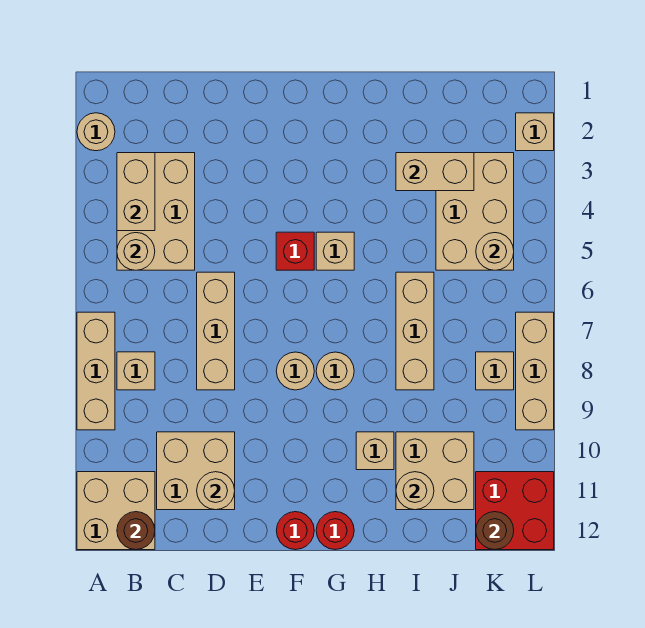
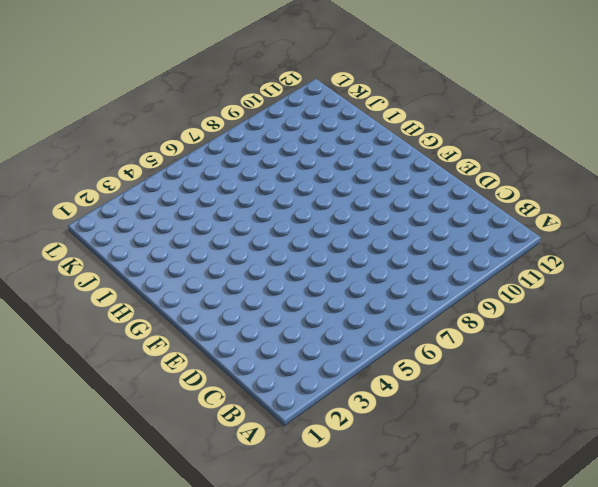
none -> tan 1x1 round brick [77,113,115,151]
none -> tan 1x3 brick [77,312,115,430]
none -> tan 2x2 brick [77,472,155,550]

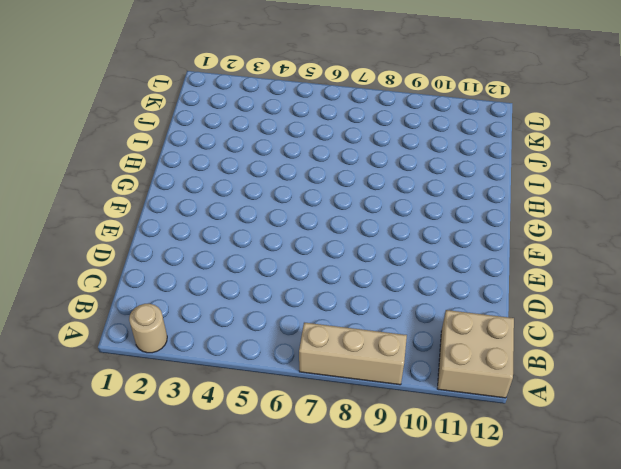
none -> tan 2x3 brick [117,153,195,270]
none -> tan 1x1 brick [117,352,155,390]
none -> tan 2x2 brick [157,432,235,510]

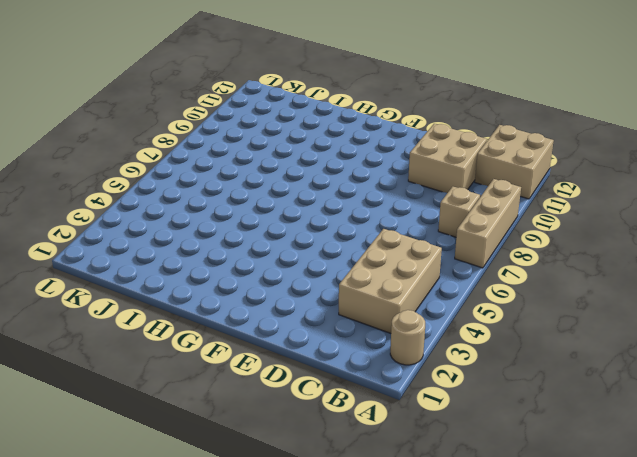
none -> tan 1x3 brick [197,272,235,390]
none -> red 1x1 brick [276,232,314,270]
none -> tan 1x1 round brick [276,352,314,390]

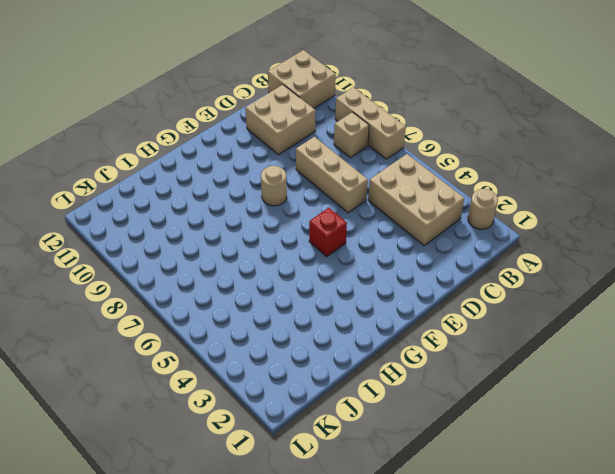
none -> red 1x1 round brick [276,512,314,550]
none -> tan 1x1 brick [316,232,354,270]
none -> tan 1x1 round brick [316,352,354,390]

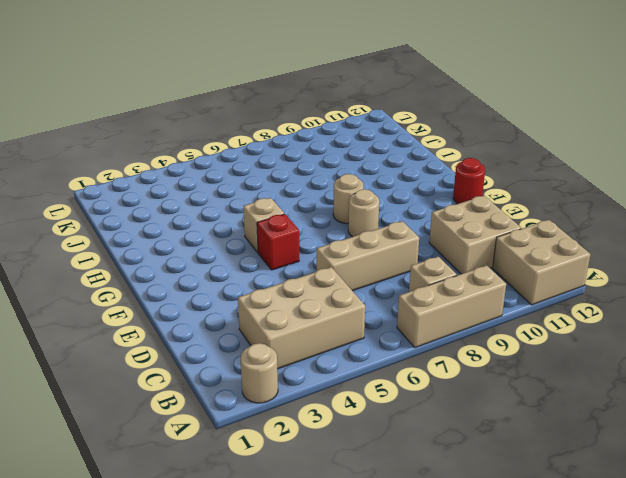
none -> red 1x1 round brick [316,512,354,550]
none -> tan 1x1 brick [356,432,394,470]
none -> tan 1x3 brick [396,272,434,390]

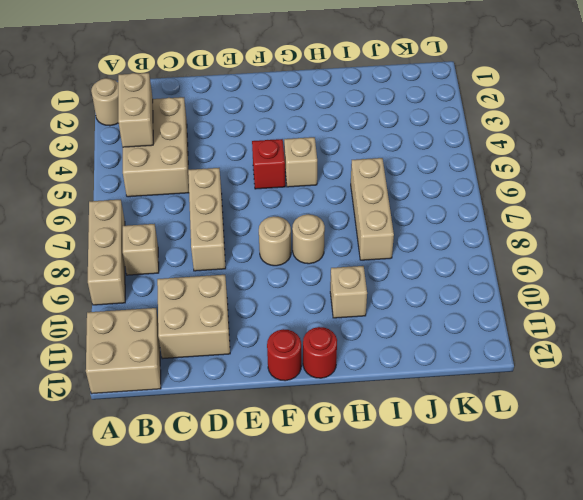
none -> tan 2x2 brick [396,432,474,510]
none -> tan 2x3 brick [436,153,514,270]
none -> tan 1x1 brick [476,352,514,390]

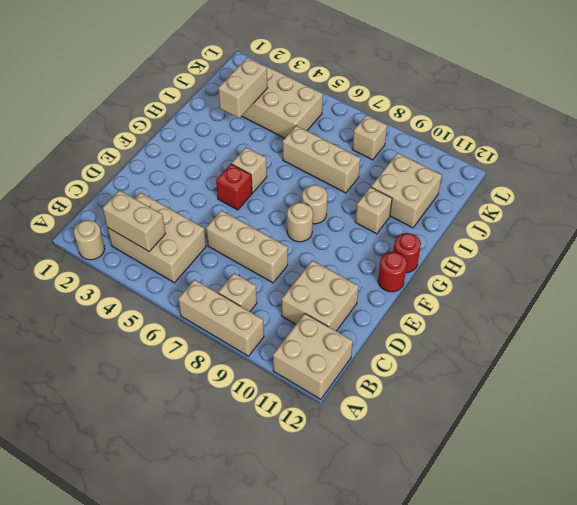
none -> red 2x2 brick [476,472,554,550]
none -> tan 1x1 brick [516,113,554,151]
none -> tan 1x3 brick [516,312,554,430]

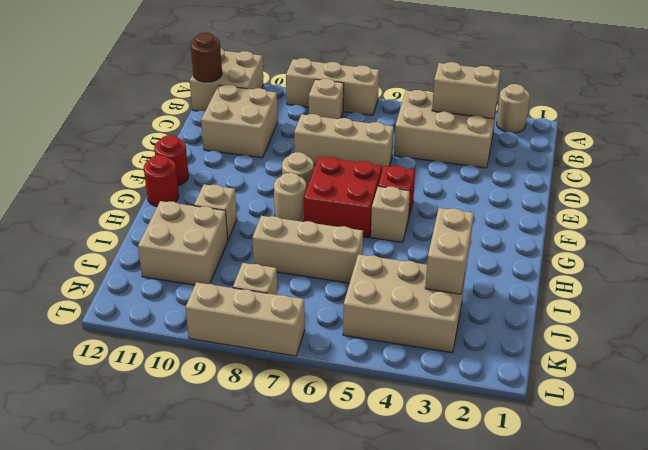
red 2x2 brick [304,157,382,238] -> red 2x2 brick moved to [476,472,554,550]
none -> tan 1x1 brick [516,113,554,151]
none -> tan 1x1 round brick [117,233,155,270]
none -> tan 1x1 round brick [197,472,235,510]

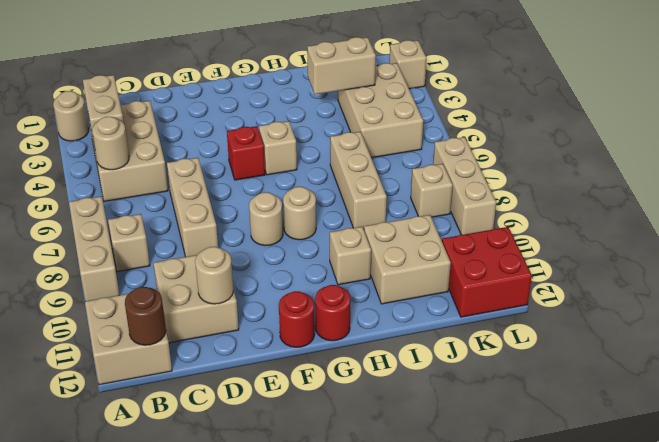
none -> tan 1x1 round brick [396,472,434,510]
none -> tan 1x1 round brick [476,233,514,270]
none -> brown 1x1 round brick [476,512,514,550]

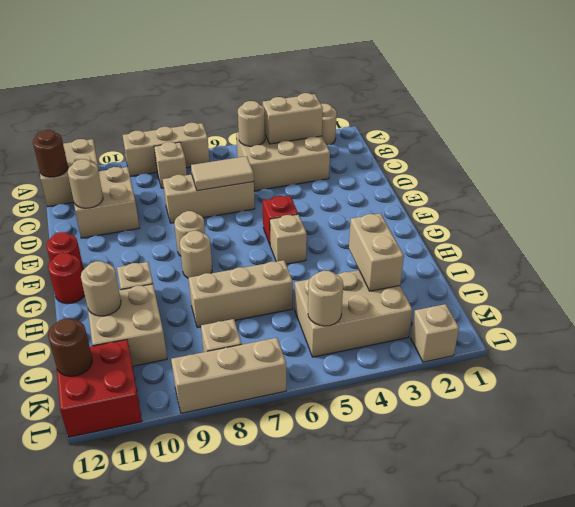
tan 1x2 tile [191,156,254,191] -> none

